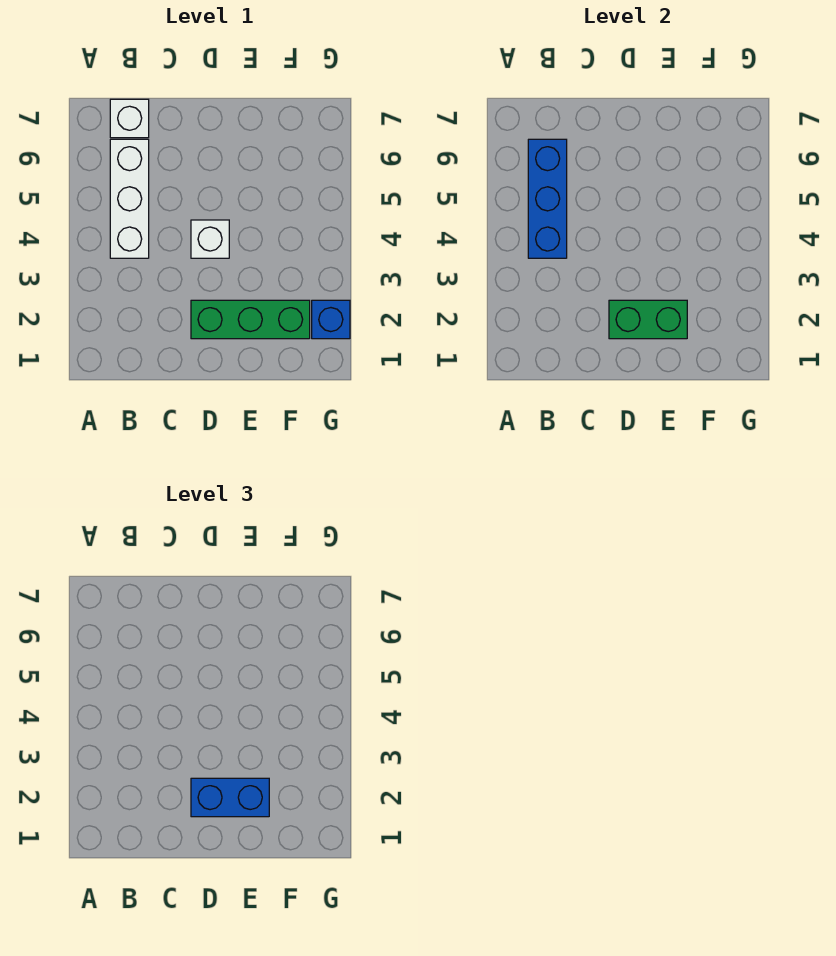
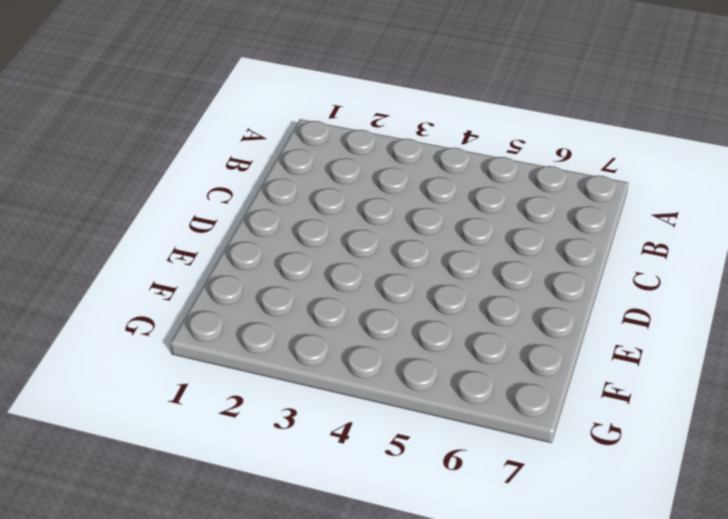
none -> white 1x3 brick [110,139,149,258]
none -> white 1x1 brick [110,99,149,138]

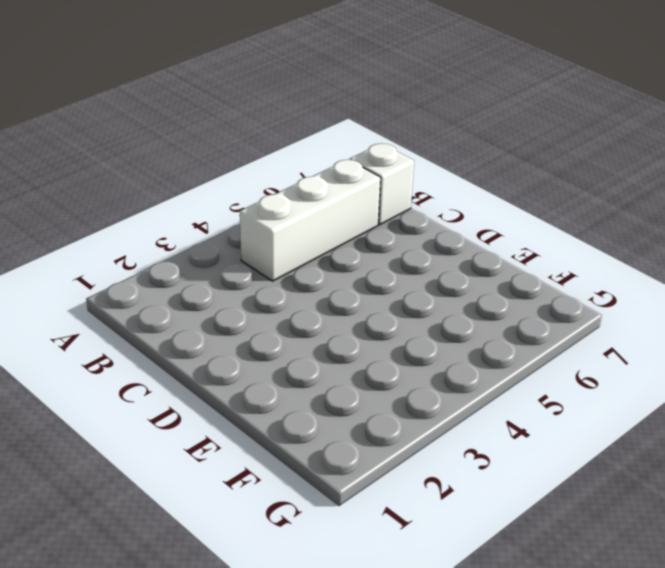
none -> green 1x3 brick [191,300,310,339]
none -> white 1x1 brick [191,220,229,258]

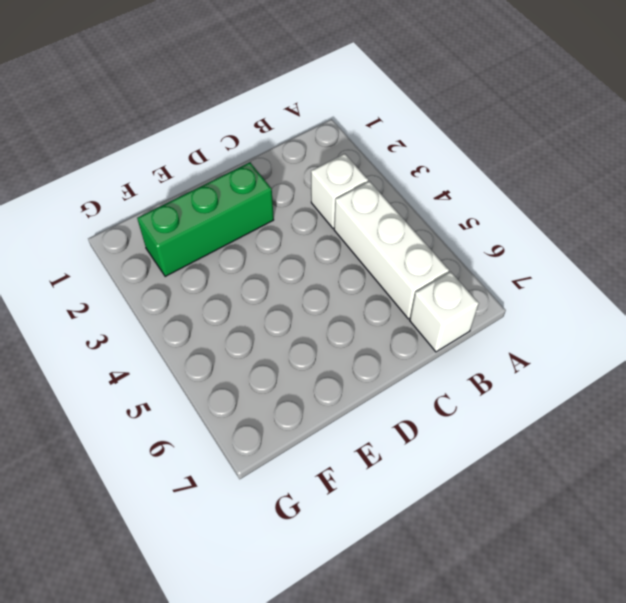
white 1x1 brick [311,154,368,229] -> white 1x1 brick moved to [191,220,229,258]
none -> blue 1x1 brick [312,300,350,339]
none -> blue 1x3 brick [528,139,567,258]

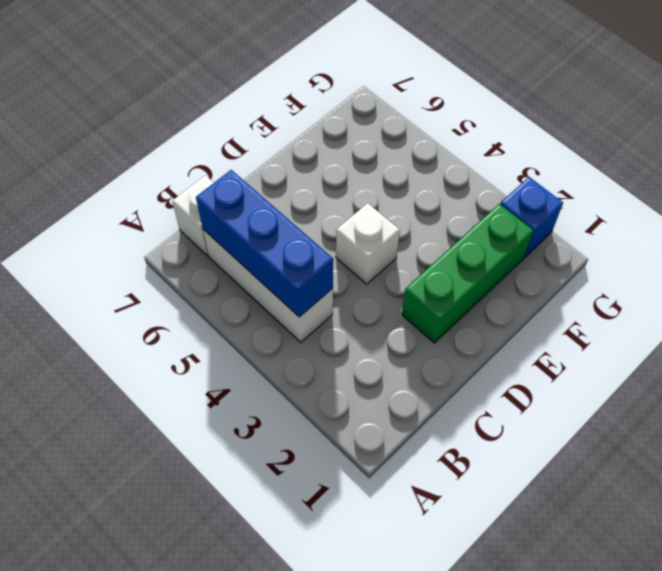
none -> green 1x2 brick [609,300,687,339]
none -> blue 1x2 brick [191,778,269,817]

